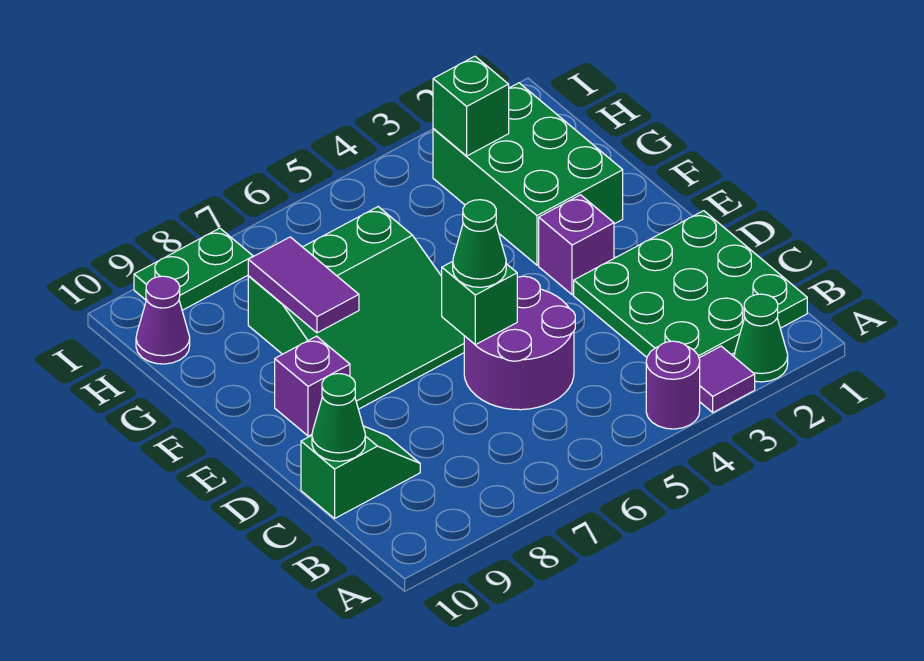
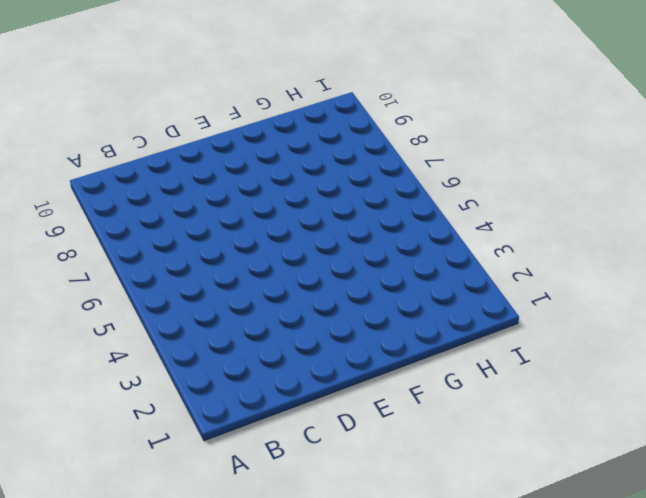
none -> green 1x1 cone [734,294,788,382]
none -> purple 1x1 tile [699,346,755,412]
none -> purple 1x1 round brick [646,341,700,429]

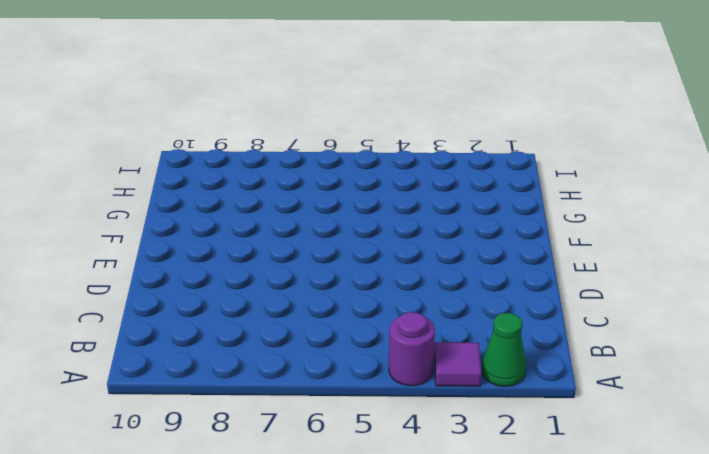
none -> green 3x3 plate [574,211,807,358]
none -> purple 2x2 round brick [464,276,575,410]
none -> green 1x2 slope [301,426,420,519]

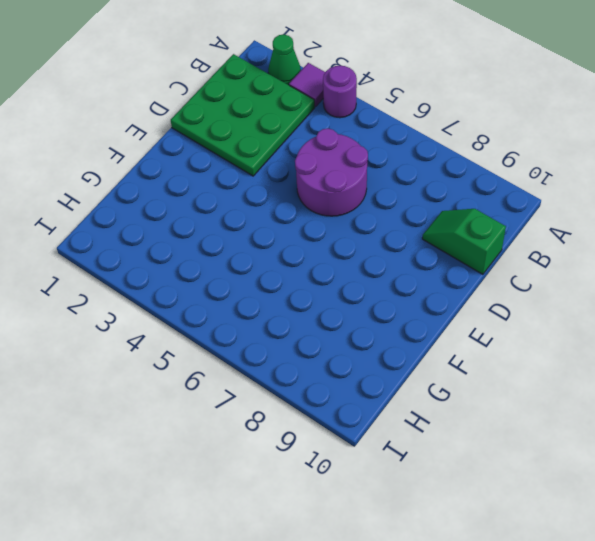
none -> purple 1x1 brick [539,195,614,295]
none -> green 3x3 slope [248,207,464,409]
none -> purple 1x1 brick [275,336,350,436]

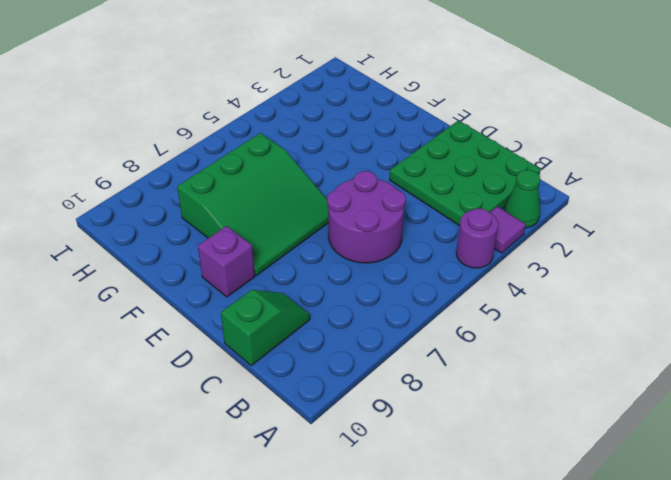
none -> purple 1x1 brick [539,195,614,295]
none -> green 2x3 brick [433,83,623,265]
none -> purple 1x1 cone [136,276,190,364]

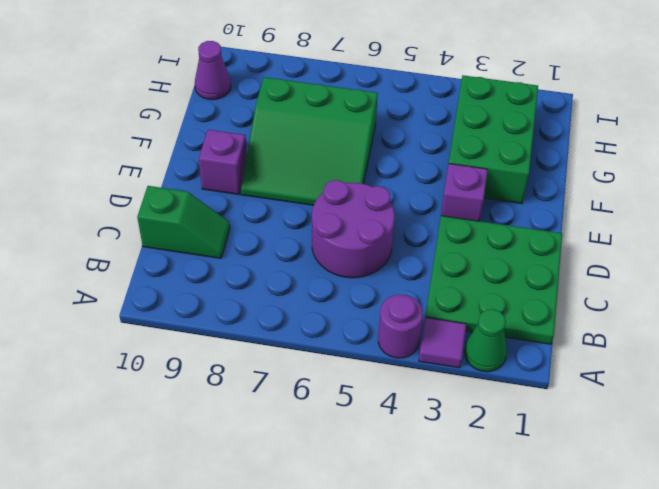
none -> green 1x2 plate [134,228,253,310]
none -> green 1x1 cone [312,374,365,461]
none -> green 1x1 brick [442,262,517,345]

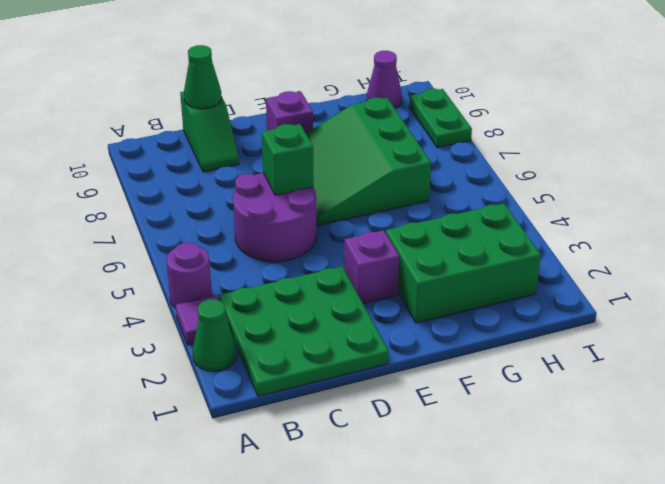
none -> purple 1x2 tile [248,237,359,333]
none -> green 1x1 brick [433,56,509,156]
none -> green 1x1 cone [453,200,506,287]

